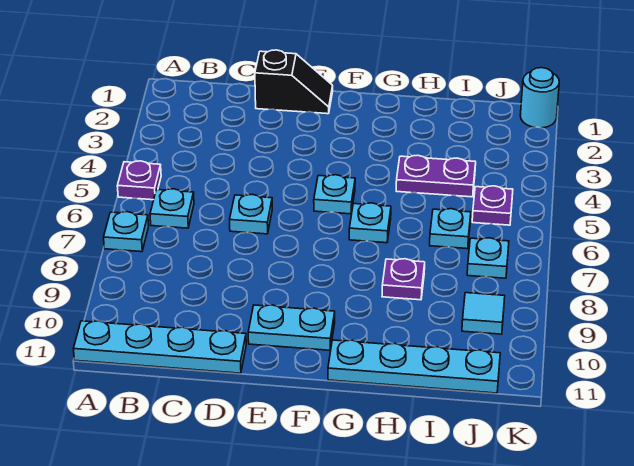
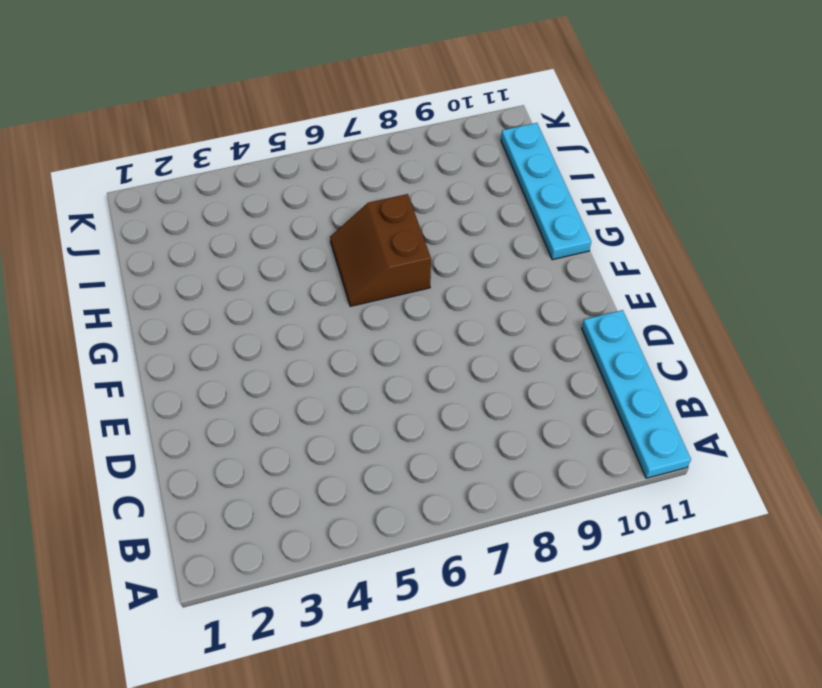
brown 2x2 slope [330,194,431,306] -> cyan 1x1 plate [349,203,391,243]
none -> purple 1x1 plate [117,161,161,200]
none -> cyan 1x1 plate [104,212,149,252]
none -> cyan 1x1 plate [150,189,194,228]

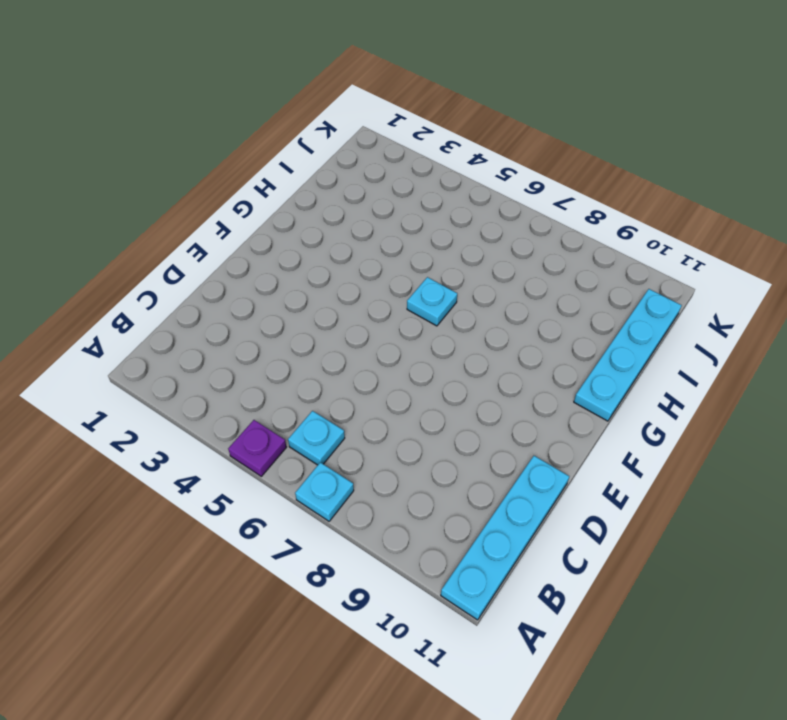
none -> black 1x2 slope [255,50,333,114]
none -> cyan 1x1 plate [230,194,272,234]
none -> cyan 1x2 plate [248,305,335,350]

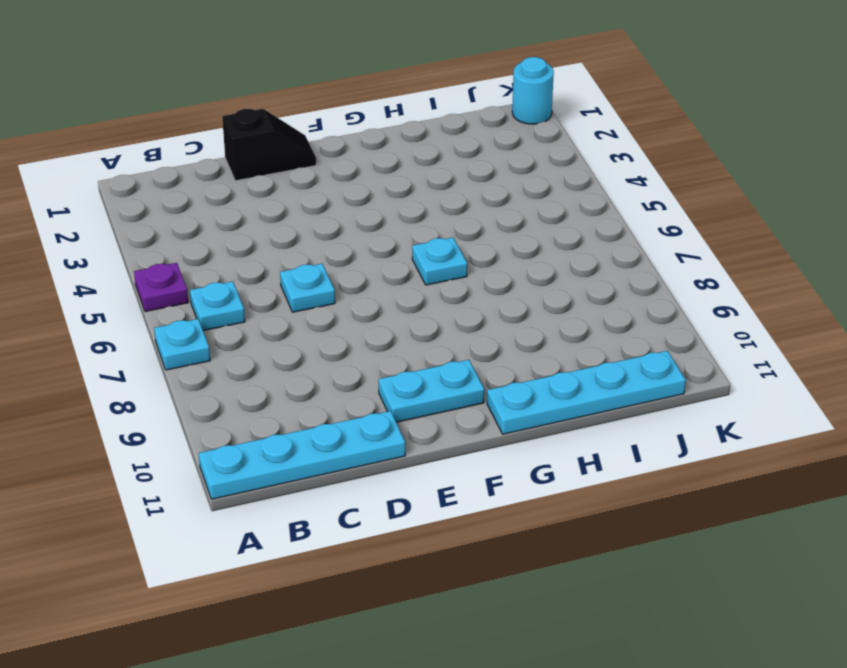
none -> cyan 1x1 plate [314,175,355,214]
none -> purple 1x2 plate [396,155,476,197]
none -> purple 1x1 plate [382,259,425,300]

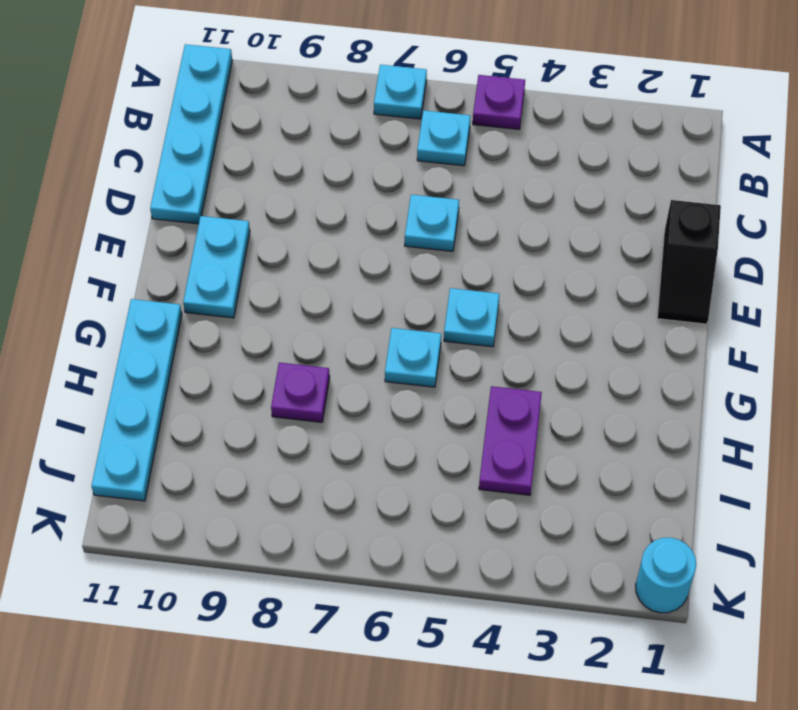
none -> cyan 1x1 plate [430,209,471,249]
none -> purple 1x1 plate [472,186,513,225]
none -> cyan 1x1 plate [467,238,509,278]

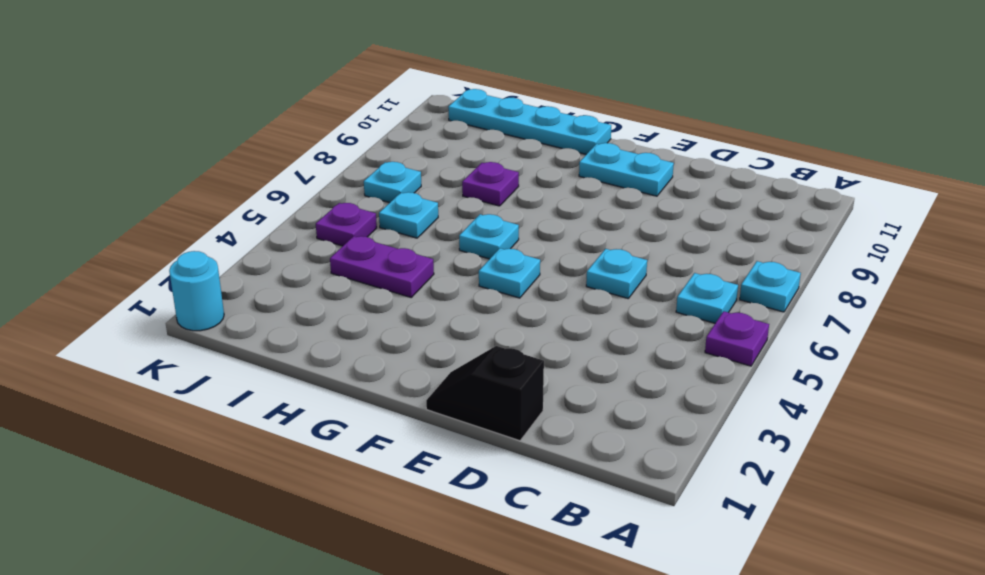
none -> cyan 1x4 plate [74,321,246,373]
none -> cyan 1x1 tile [462,293,505,334]

